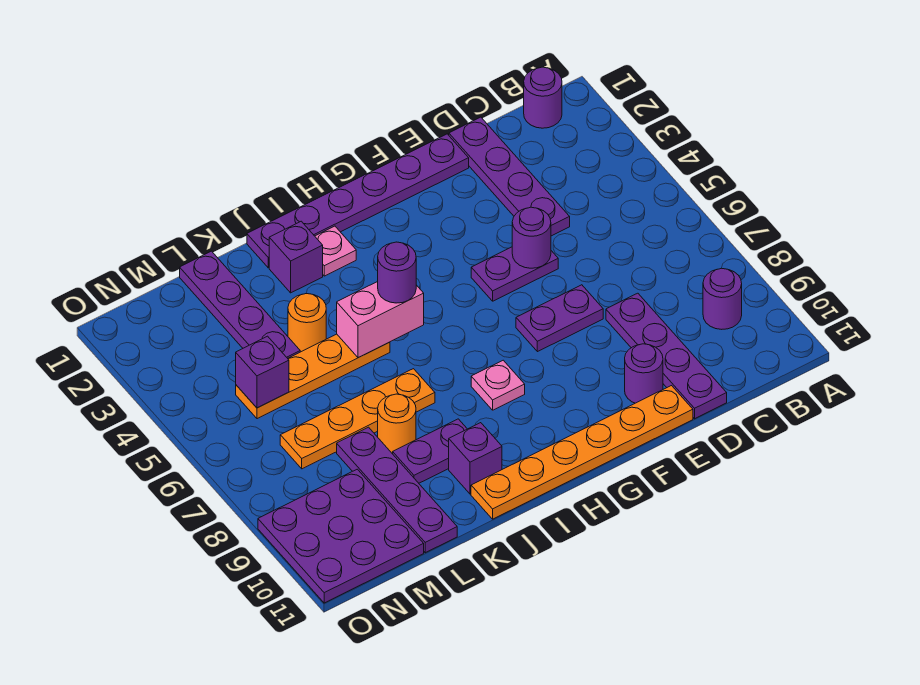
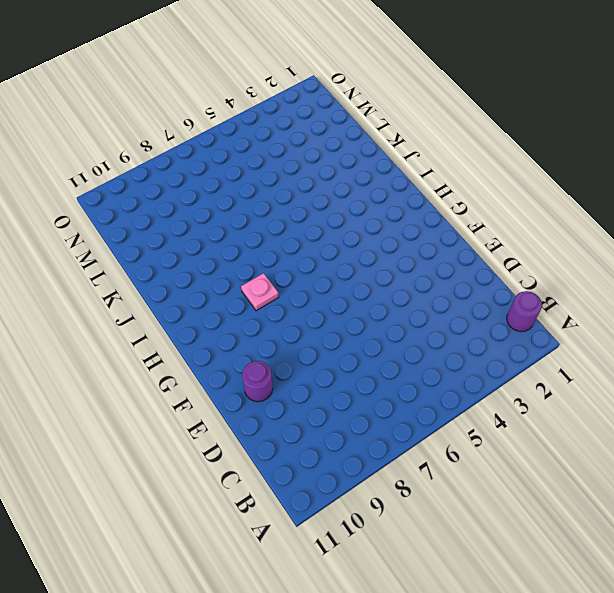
none -> purple 1x1 round brick [703,268,742,329]
none -> purple 1x4 plate [449,117,570,236]
none -> purple 1x4 plate [606,293,727,419]

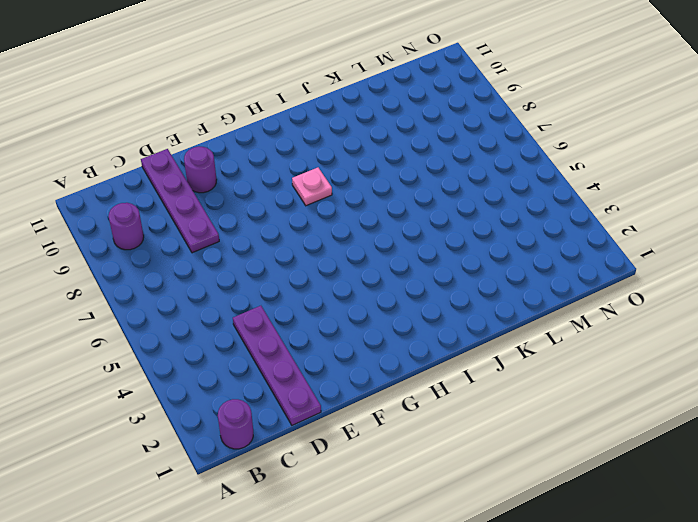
none -> purple 1x6 plate [247,134,469,268]
none -> purple 1x2 plate [471,247,558,301]
none -> purple 1x2 plate [516,285,603,352]

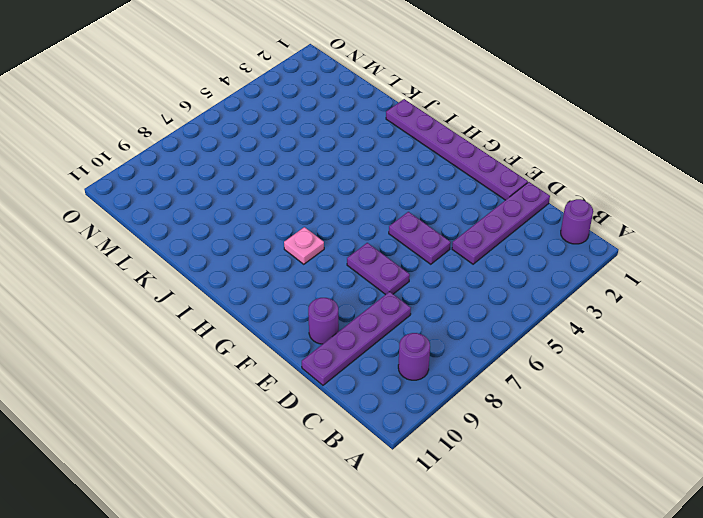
none -> orange 1x6 plate [471,386,693,519]
none -> pink 1x1 plate [315,226,356,276]
none -> purple 1x1 brick [269,221,323,293]

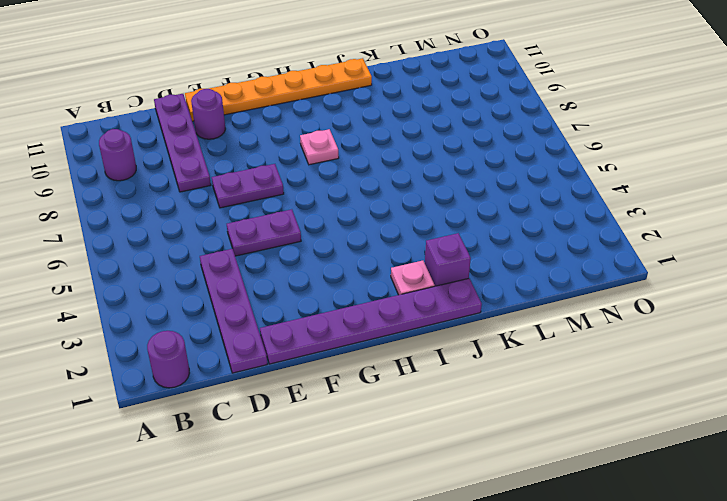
none -> orange 1x4 plate [236,334,390,419]
none -> orange 1x4 plate [280,369,435,469]
none -> purple 1x2 plate [393,419,467,483]

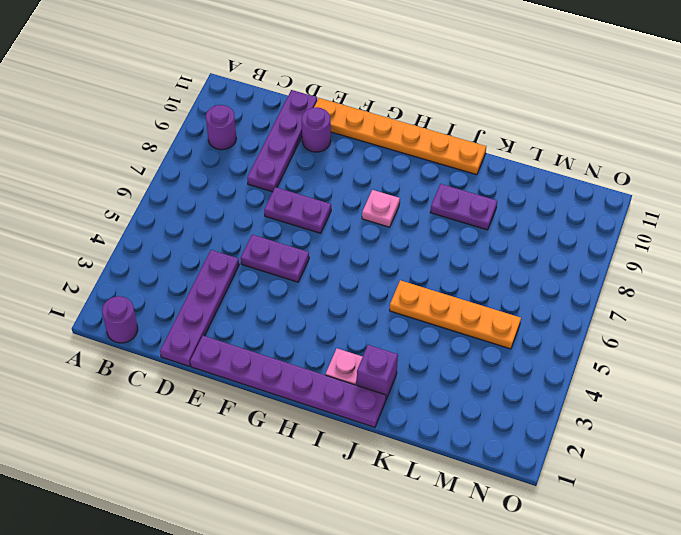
none -> orange 1x4 plate [280,369,435,469]
none -> purple 1x1 brick [449,423,502,494]
none -> orange 1x1 round brick [288,294,326,352]

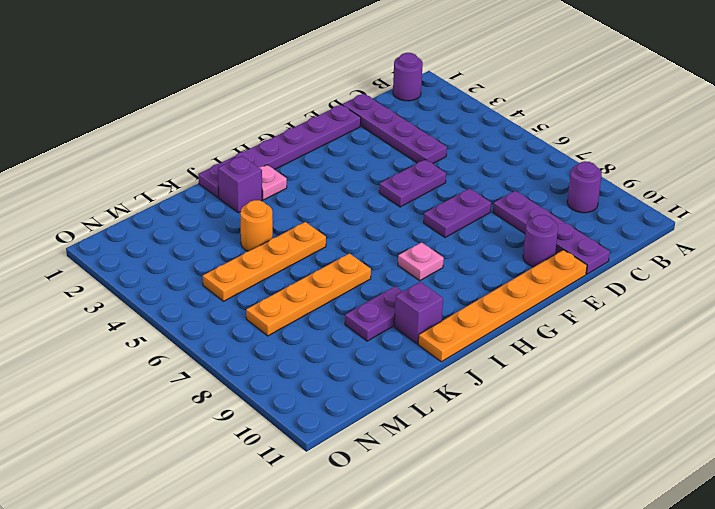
none -> orange 1x1 round brick [378,394,416,454]
none -> purple 1x4 plate [180,251,300,358]
none -> purple 1x4 plate [337,427,457,553]

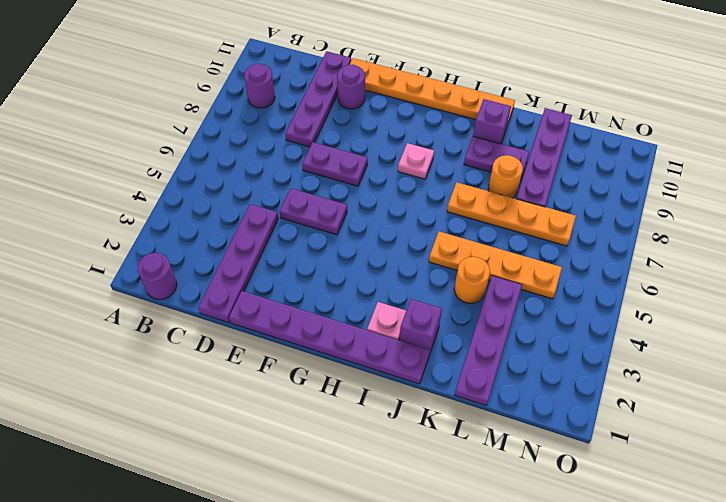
none -> purple 3x3 plate [258,469,424,603]
none -> purple 1x1 round brick [512,207,551,268]
none -> pink 1x2 brick [337,282,424,358]

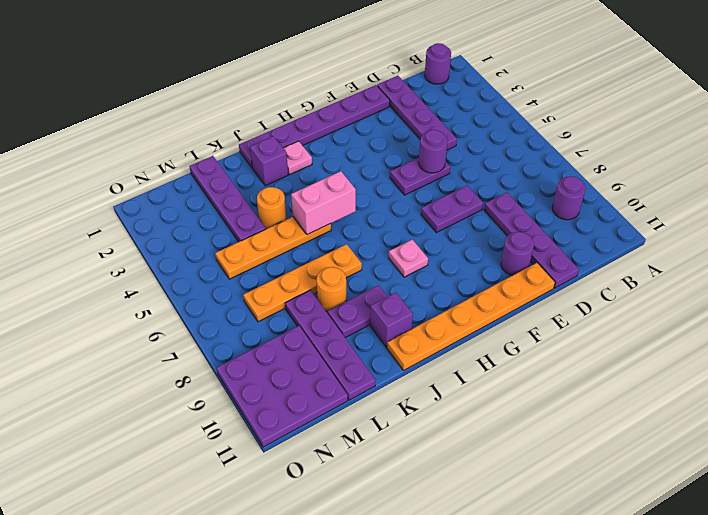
none -> purple 1x1 brick [236,336,289,408]
none -> purple 1x1 round brick [378,242,416,303]

